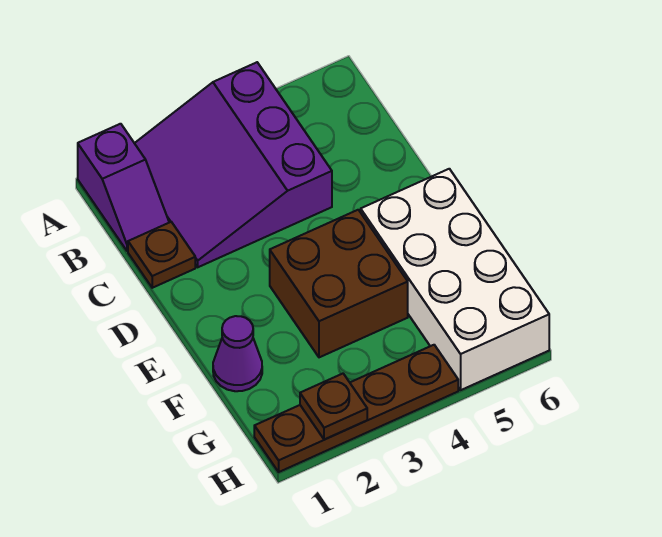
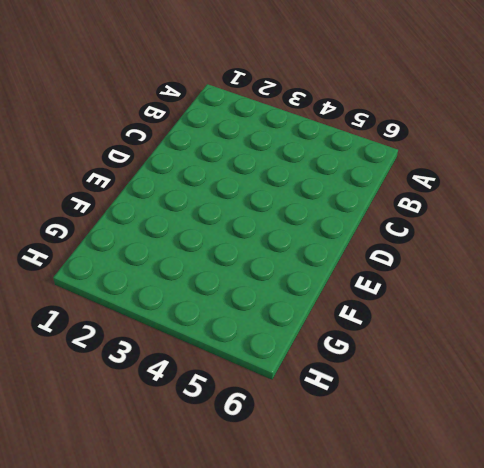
none -> purple 1x2 slope [78,124,169,251]
none -> purple 3x3 slope [135,62,332,267]

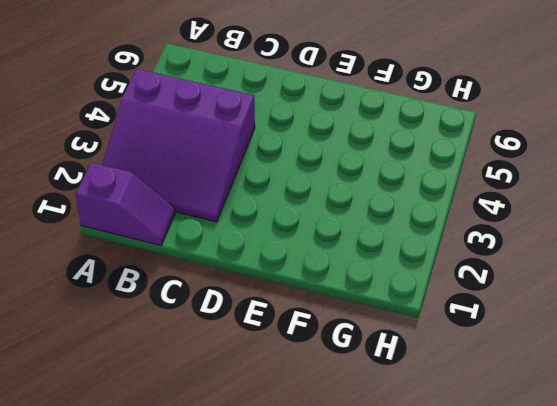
none -> brown 1x1 plate [128,222,195,288]
none -> brown 2x2 brick [270,210,408,357]

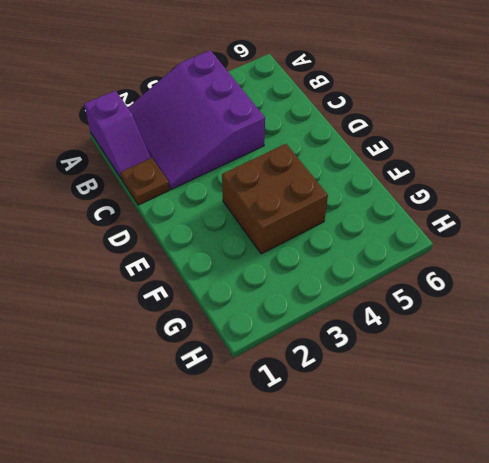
none -> white 2x4 brick [361,169,549,390]
none -> purple 1x1 cone [213,316,262,391]

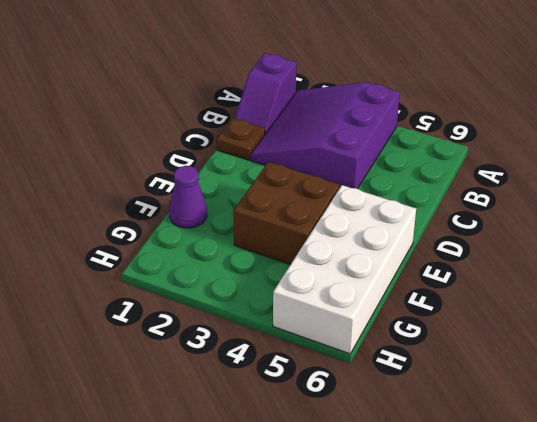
none -> brown 1x4 plate [254,345,458,472]
none -> brown 1x1 plate [300,374,367,439]

